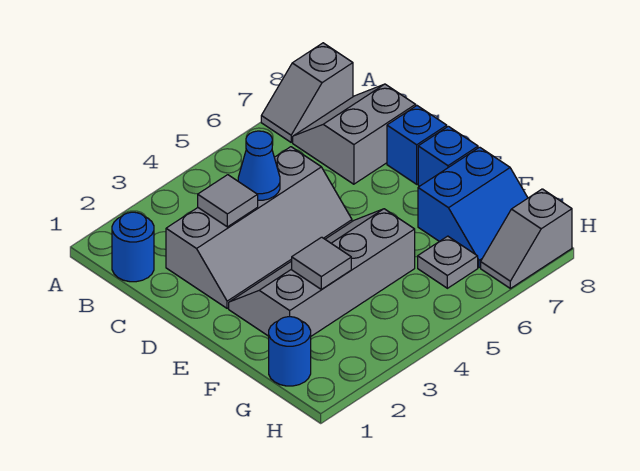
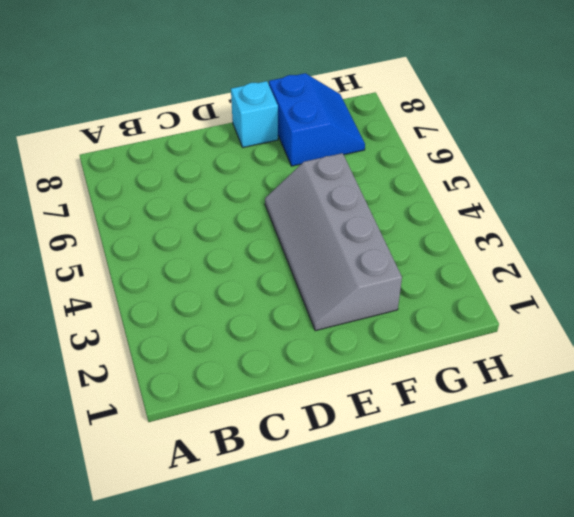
cyan 1x1 brick [231,81,278,147] -> blue 1x1 brick [418,126,478,186]
none -> grey 1x2 slope [261,43,353,142]
none -> blue 1x1 round brick [112,212,154,282]
none -> grey 2x2 slope [293,84,416,184]

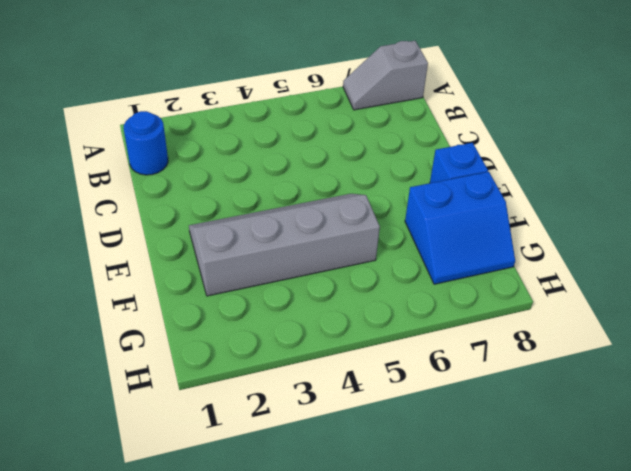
none -> grey 2x2 slope [293,84,416,184]
none -> grey 2x4 slope [166,147,352,308]
none -> blue 1x1 brick [387,106,447,184]

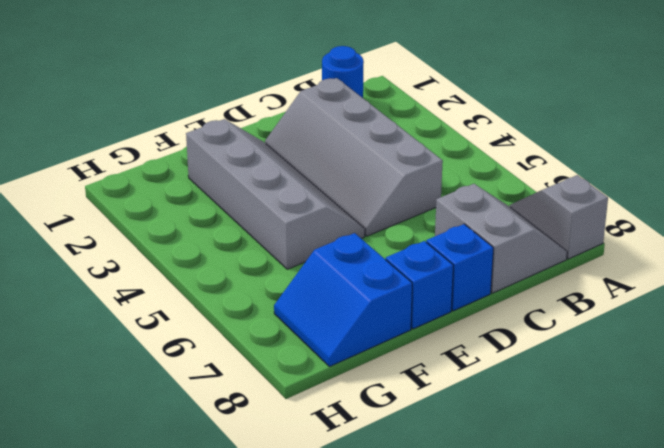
none -> blue 1x1 round brick [269,317,311,386]
none -> grey 1x1 plate [418,236,478,288]
none -> grey 1x2 slope [481,189,572,288]

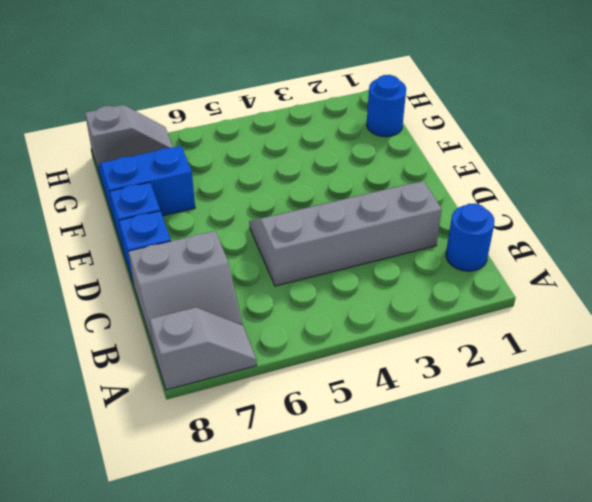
none -> grey 2x4 slope [229,209,415,336]
none -> grey 1x1 plate [418,236,478,288]
none -> grey 1x1 tile [198,175,258,227]

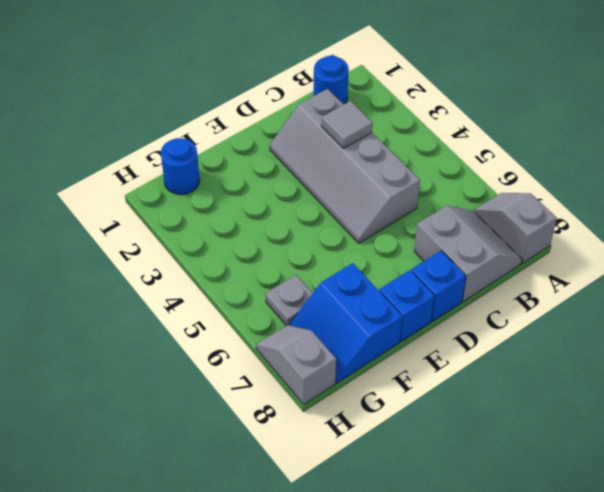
none -> grey 2x4 slope [229,209,415,336]
none -> blue 1x1 cone [238,131,280,200]
none -> grey 1x1 tile [292,237,351,290]

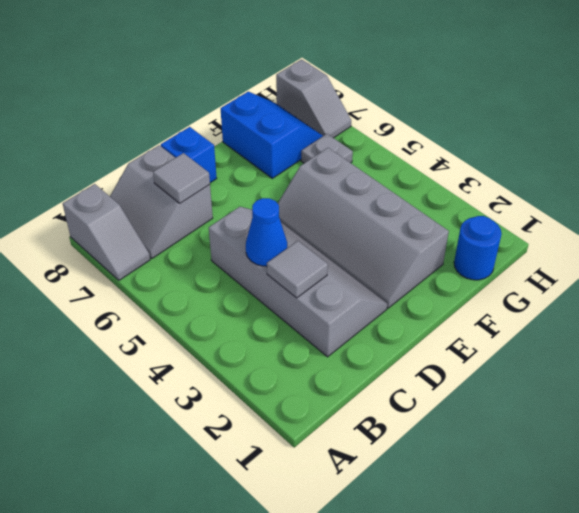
grey 1x1 tile [153,153,210,203] -> grey 1x1 tile moved to [292,237,351,290]
none -> blue 1x1 round brick [112,212,154,282]
none -> blue 1x1 brick [418,126,478,186]

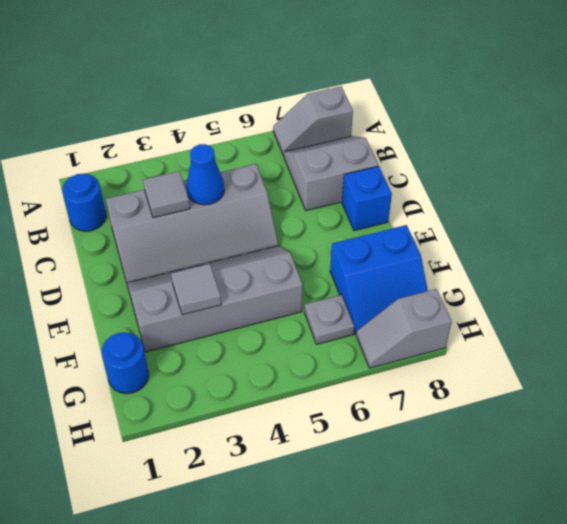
none -> blue 1x1 brick [418,126,478,186]

